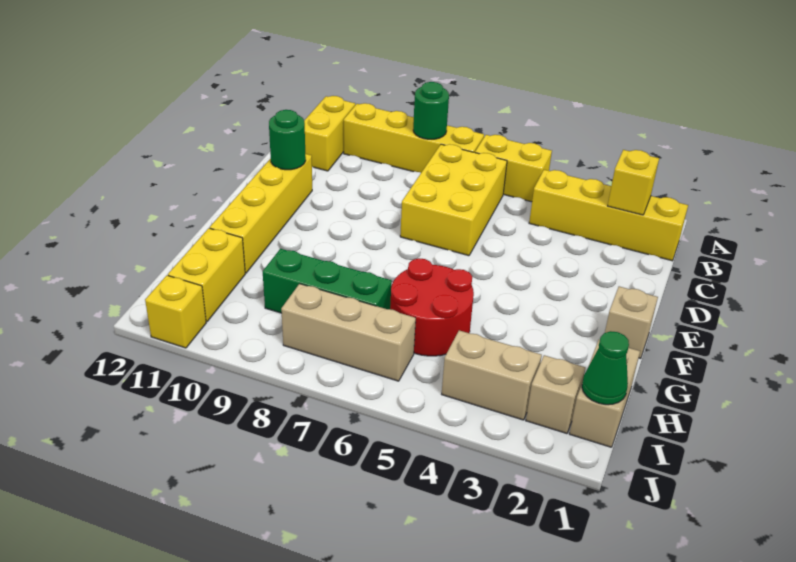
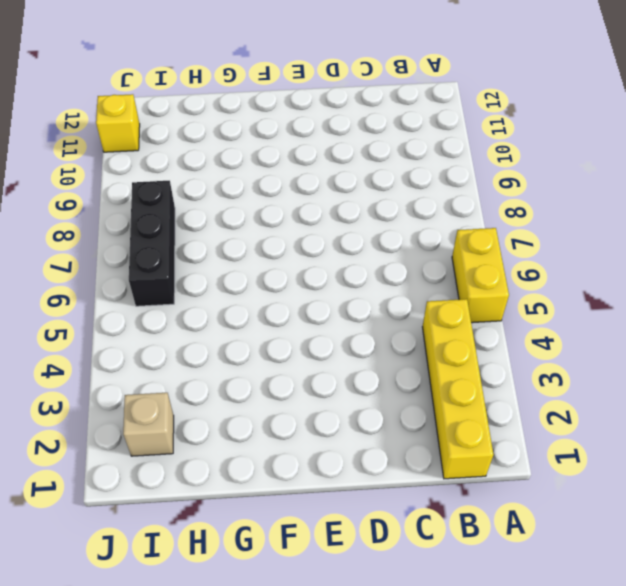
black 1x3 brick [129,181,175,306] -> tan 1x3 brick [281,284,416,381]
none -> yellow 1x4 brick [344,103,484,173]
none -> yellow 1x2 brick [304,96,355,171]
none -> yellow 2x3 brick [400,144,507,256]

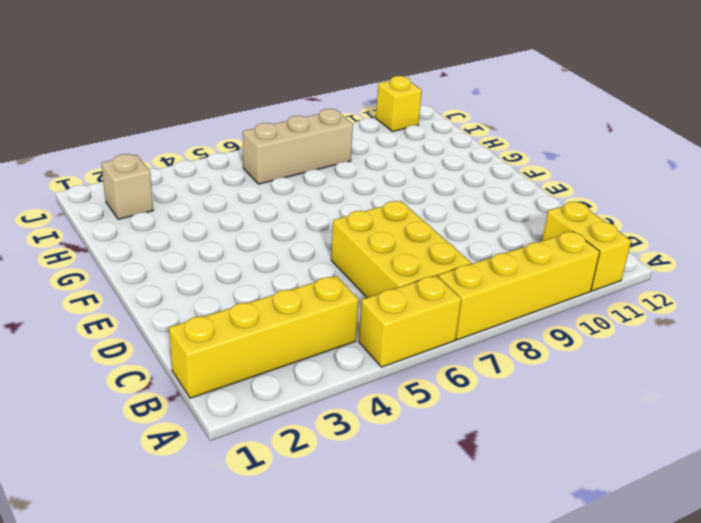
none -> yellow 1x4 brick [210,154,312,273]
none -> tan 1x1 brick [605,286,658,358]
none -> red 2x2 round brick [390,258,474,356]

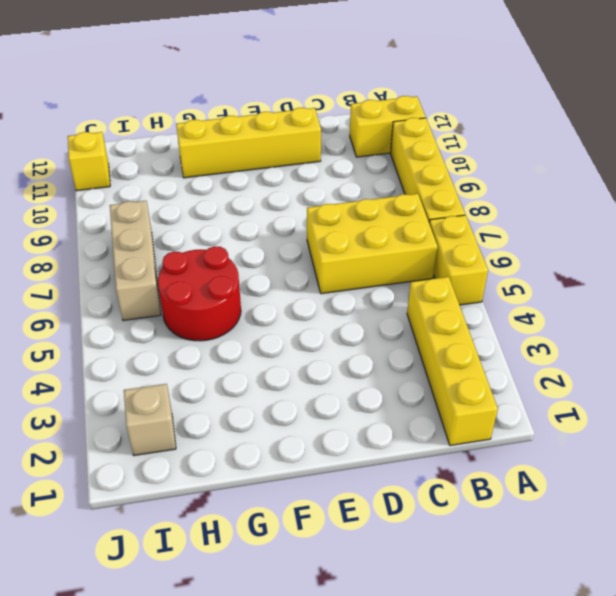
none -> tan 1x1 brick [605,286,658,358]
none -> tan 1x2 brick [570,339,640,447]
none -> green 1x3 brick [263,249,392,313]

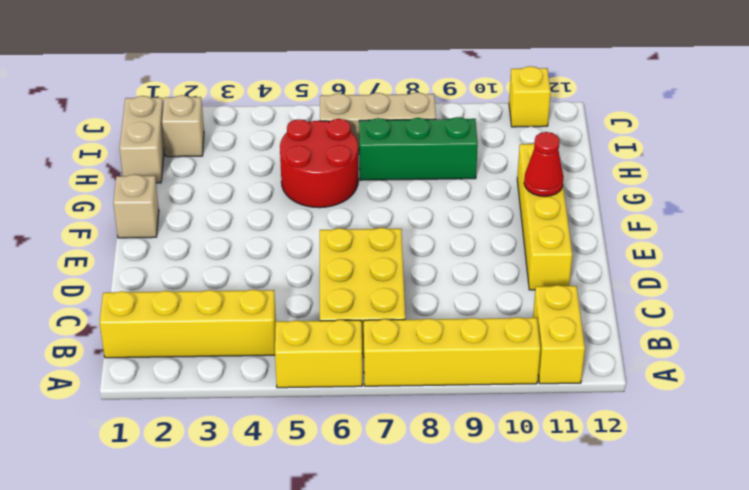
red 1x1 cone [524,132,564,196] -> none
none -> yellow 1x2 brick [168,228,245,322]
none -> tan 1x2 brick [442,330,542,420]
none -> green 1x1 round brick [413,82,449,139]

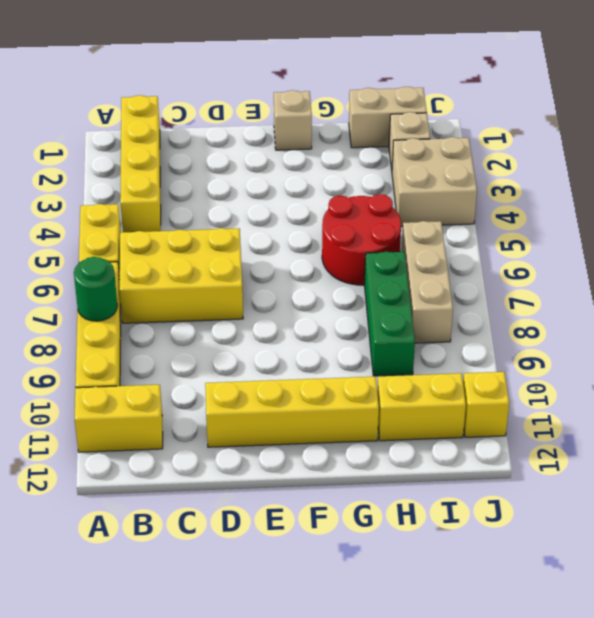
tan 2x2 brick [392,137,477,227] -> tan 1x2 brick [442,330,542,420]
none -> yellow 1x1 brick [608,150,659,215]
none -> green 1x1 round brick [269,110,306,170]
none -> green 1x1 cone [582,331,629,405]

